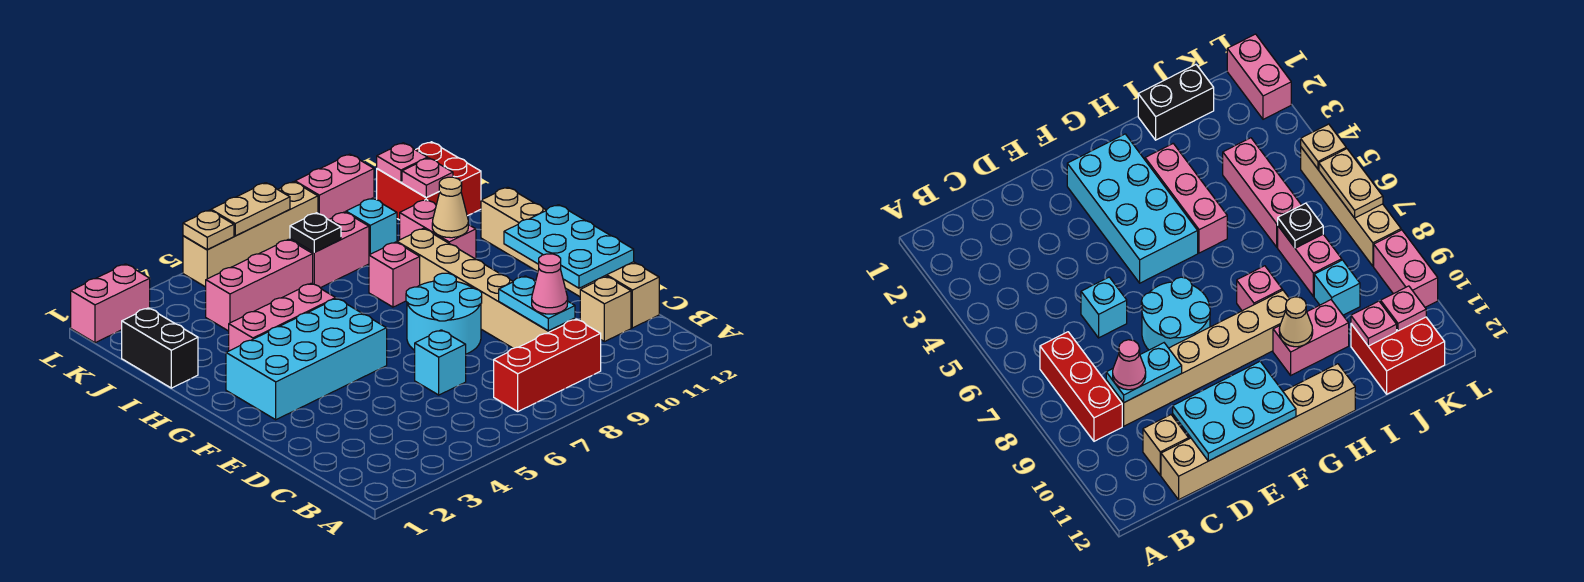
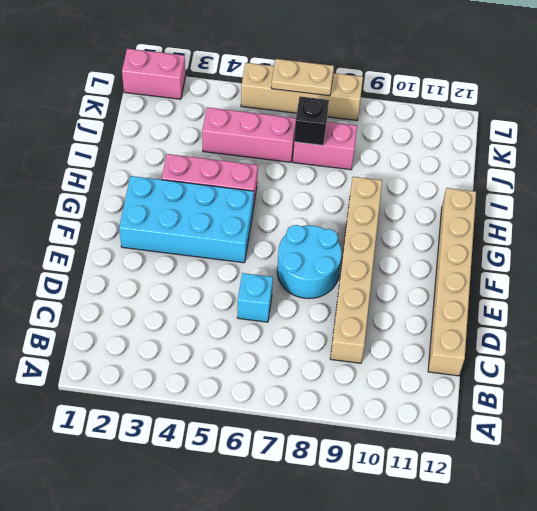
black 1x1 brick [294,96,329,145] -> black 1x1 plate [290,213,341,252]
none -> red 1x3 brick [494,319,601,411]
none -> tan 1x1 brick [580,277,631,342]
none -> pink 1x1 brick [369,242,420,307]

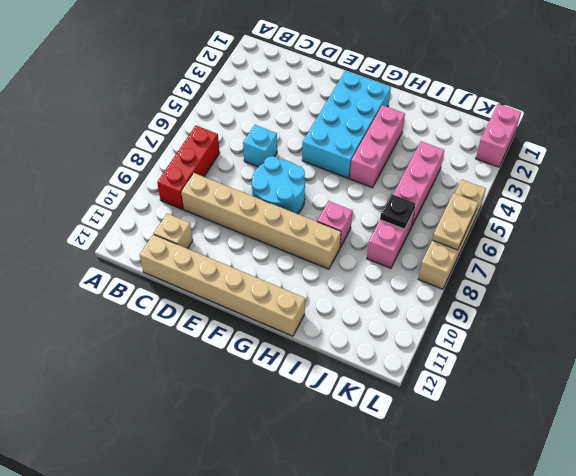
none -> pink 1x2 brick [400,200,476,259]
none -> black 1x2 brick [122,308,198,388]
none -> cyan 1x1 brick [346,198,397,255]

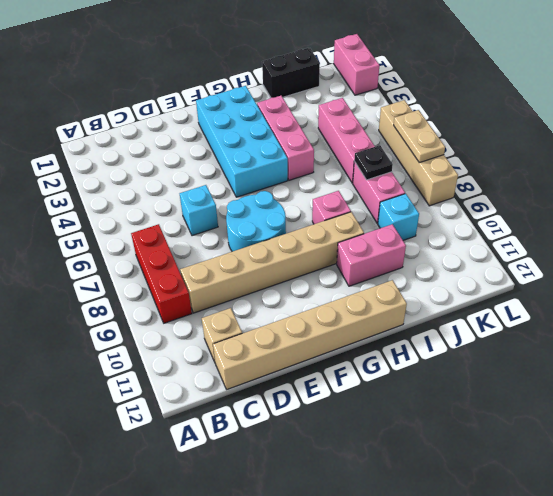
none -> red 2x2 brick [377,142,481,220]
none -> pink 1x2 brick [295,154,374,220]
none -> cyan 1x2 plate [499,276,575,331]

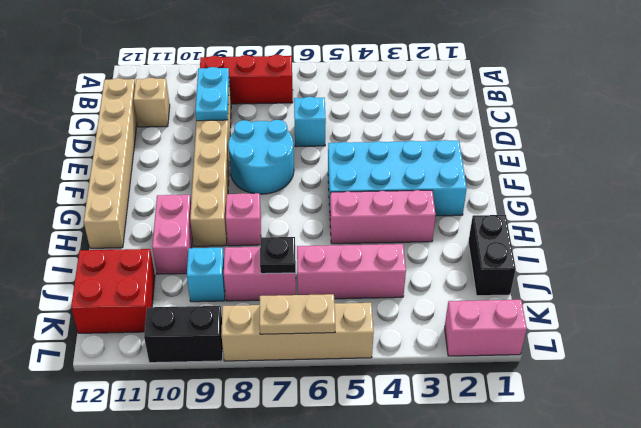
black 1x2 brick [144,306,223,363] -> pink 1x2 brick [295,154,374,220]
none -> cyan 2x3 plate [504,205,634,288]
none -> tan 1x1 cone [432,177,468,238]
none -> pink 1x1 plate [402,158,453,198]

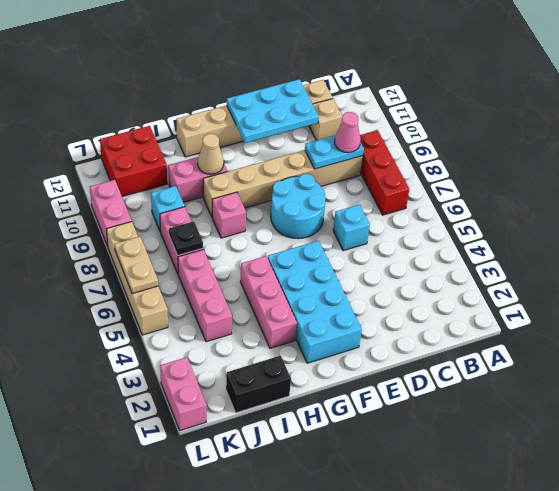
none -> pink 1x1 plate [402,158,453,198]
none -> pink 1x1 plate [377,143,428,182]
none -> tan 1x1 plate [183,210,234,249]

